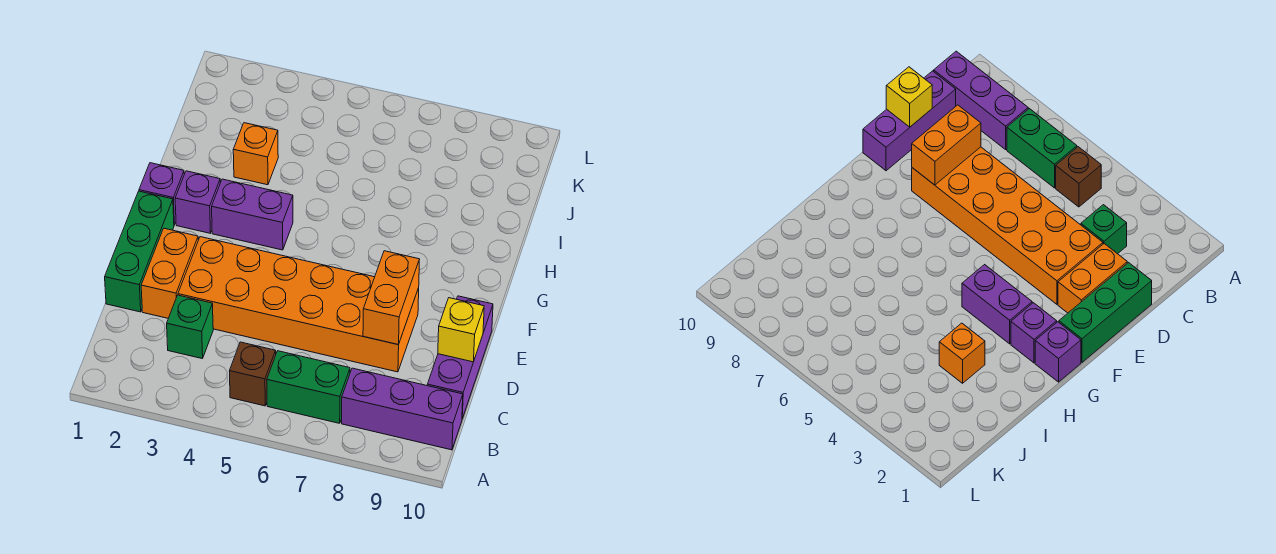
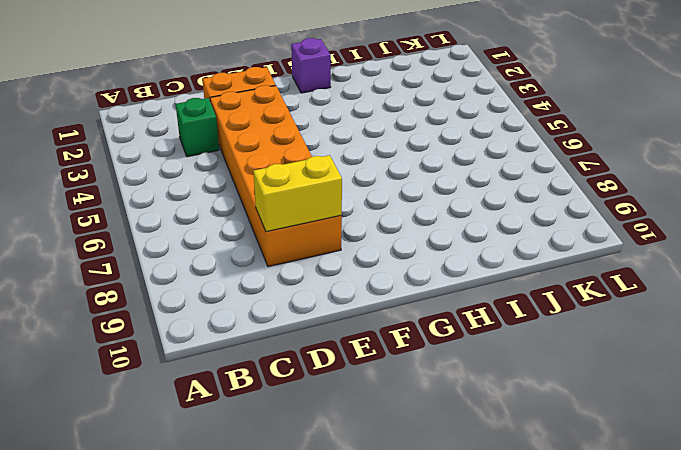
yellow 1x2 brick [253,155,342,232] -> orange 1x2 brick [363,251,420,345]
none -> brown 1x1 brick [230,342,276,406]
none -> green 1x2 brick [267,351,350,423]
none -> purple 1x3 brick [342,368,463,450]

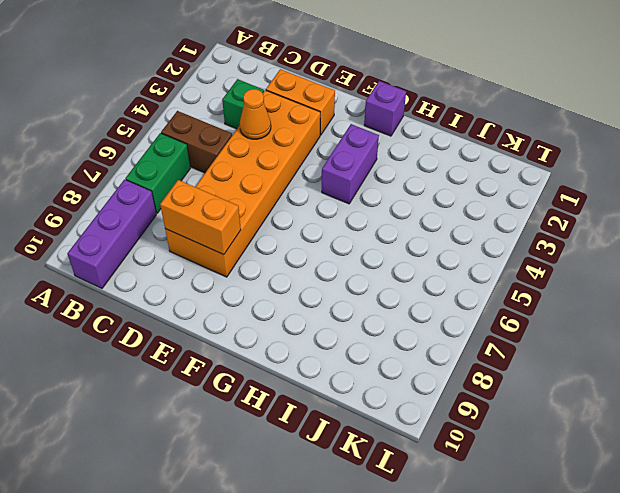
brown 1x2 brick [161,111,232,173] -> brown 1x1 brick [230,342,276,406]
orange 1x1 cone [240,89,271,139] -> none
none -> purple 1x3 brick [427,296,493,419]
none -> green 1x3 brick [105,191,174,312]
none -> purple 1x1 brick [175,171,220,233]

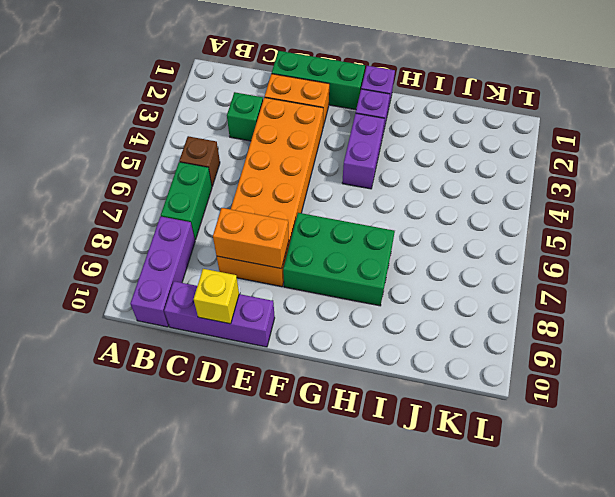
green 2x3 brick [283,213,395,306] -> none
none -> orange 1x1 brick [233,123,278,185]

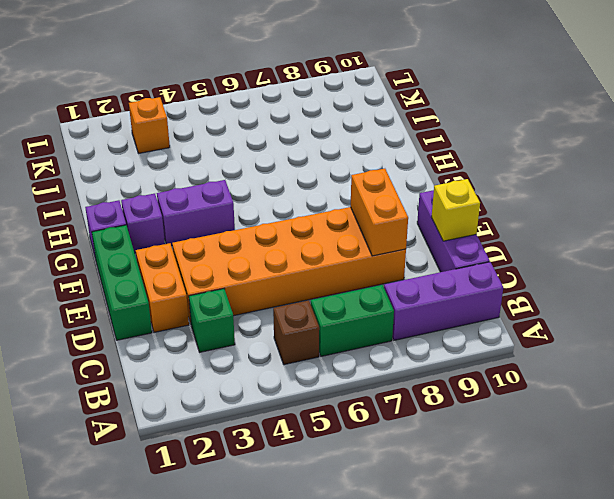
orange 1x1 brick [129,97,170,153] -> orange 1x1 brick moved to [233,123,278,185]

